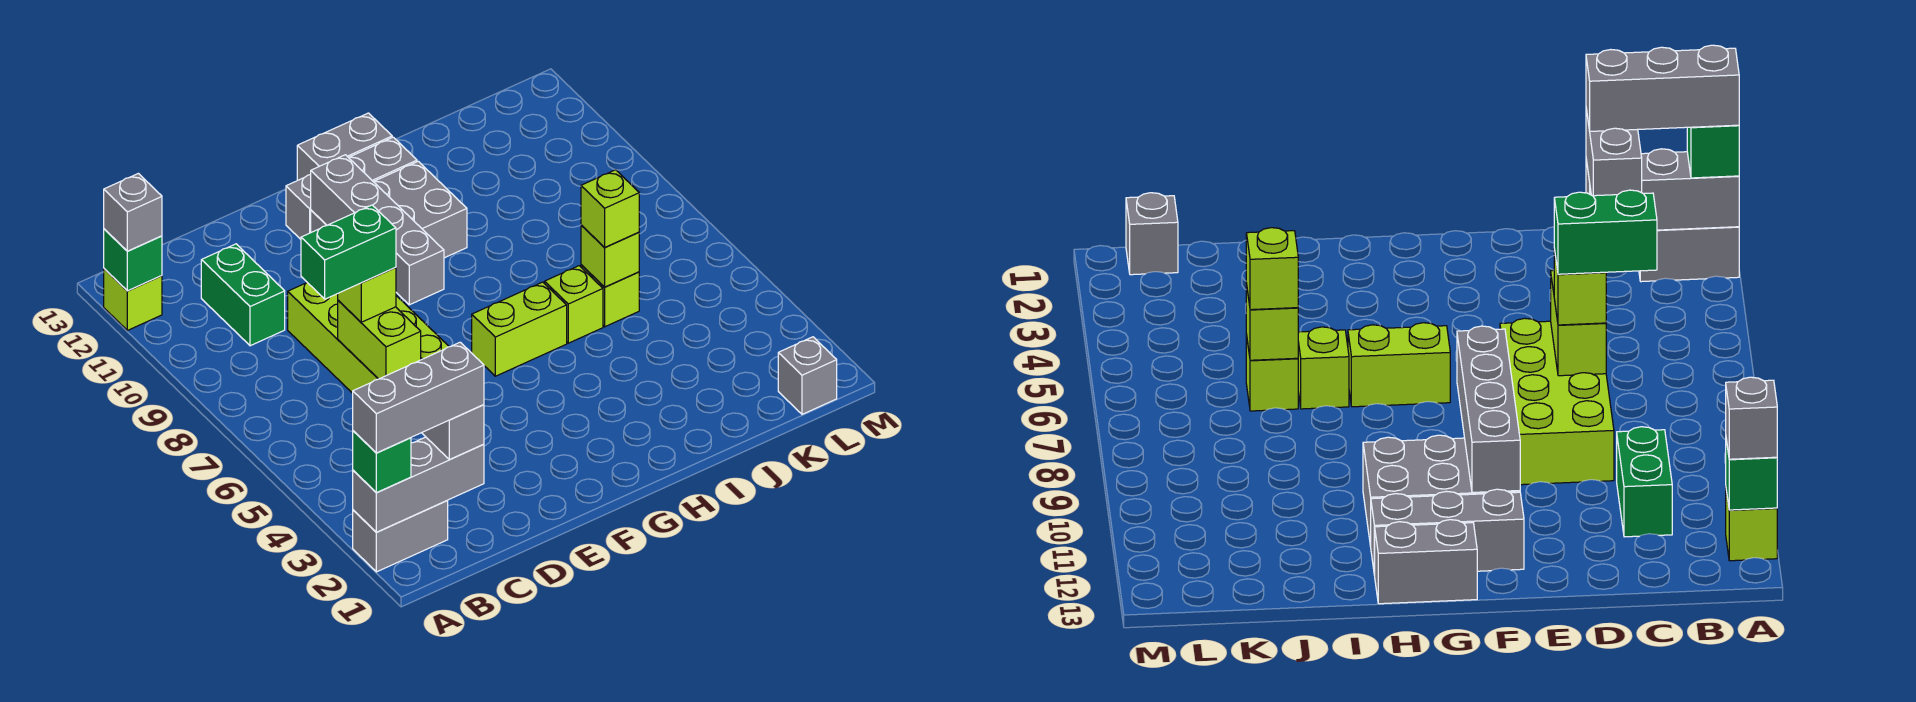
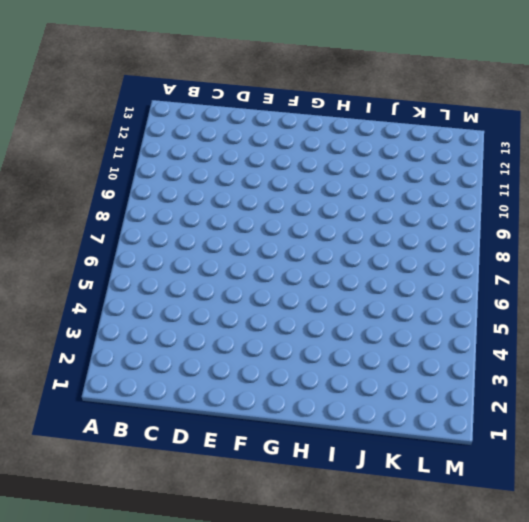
none -> grey 1x2 brick [353,501,448,572]
none -> lime 1x1 brick [104,269,162,330]
none -> green 1x2 brick [201,244,285,346]

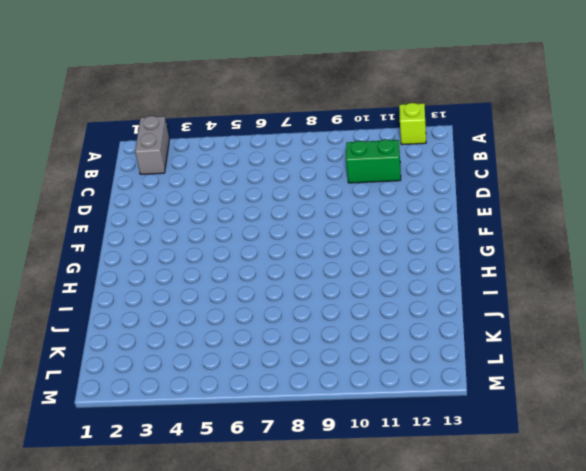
none -> lime 2x4 brick [288,283,449,393]
none -> grey 2x3 brick [311,161,467,258]
none -> grey 1x3 brick [286,137,417,239]

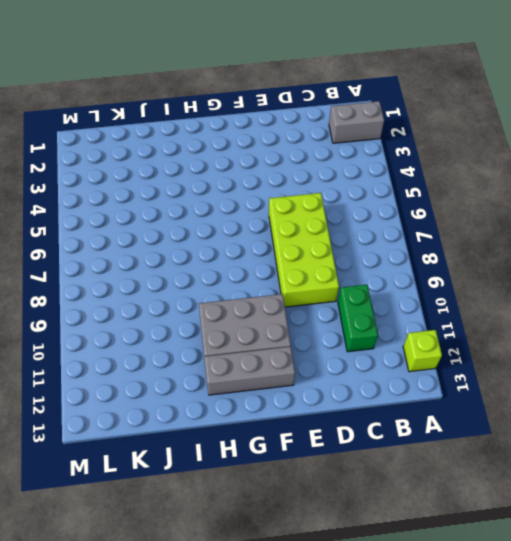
none -> lime 1x2 brick [472,282,567,376]
none -> grey 1x2 brick [297,113,392,180]
none -> lime 1x1 brick [545,266,603,343]

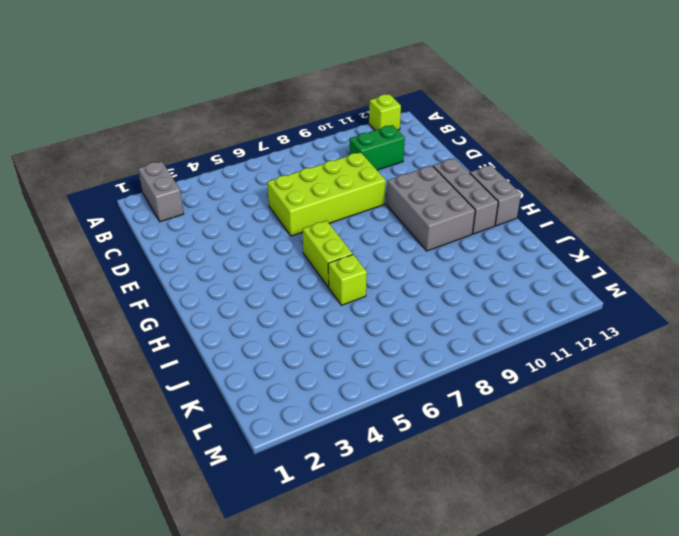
none -> lime 1x1 brick [581,265,639,327]
none -> grey 1x1 brick [778,337,837,414]
none -> grey 1x3 brick [353,437,484,532]

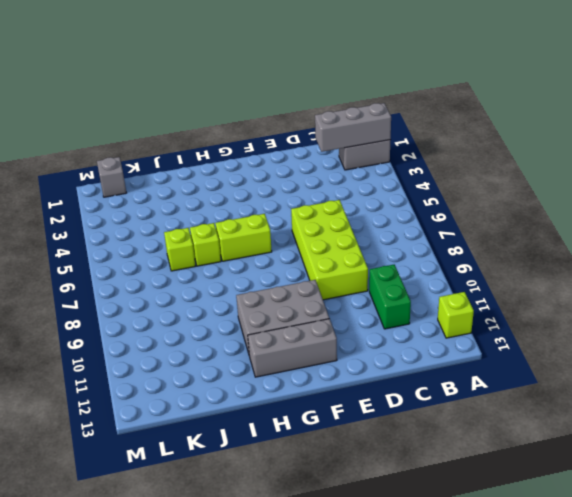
none -> grey 1x2 brick [297,113,392,180]
none -> green 1x1 brick [104,229,162,291]
none -> lime 1x2 brick [338,300,421,379]

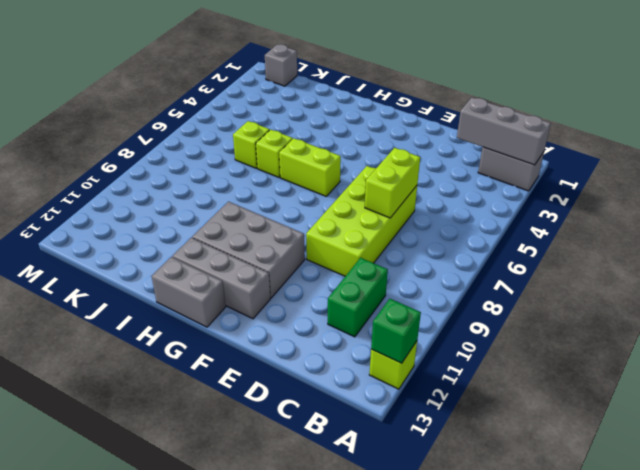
none -> grey 1x4 brick [311,155,444,305]
none -> lime 1x1 brick [581,225,639,287]
none -> green 1x1 brick [353,431,411,493]

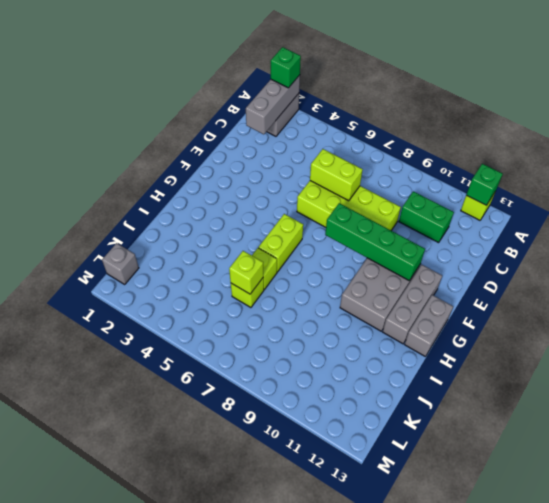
green 1x4 brick [325,203,425,281] -> grey 1x4 brick [311,155,444,305]
none -> grey 1x1 brick [104,173,162,251]
none -> grey 1x2 brick [422,405,484,460]
none -> lime 1x1 brick [338,267,396,322]

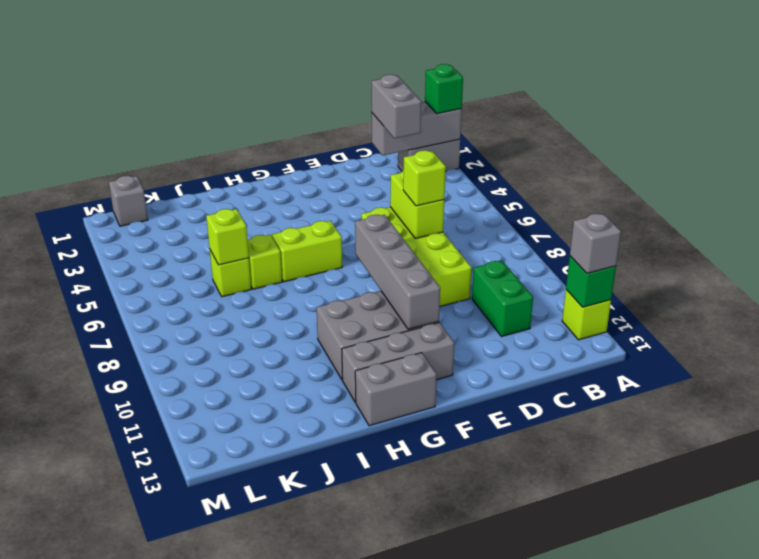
none -> lime 1x1 brick [581,170,639,247]
none -> grey 1x3 brick [353,342,484,453]
none -> green 1x2 brick [301,205,396,299]

